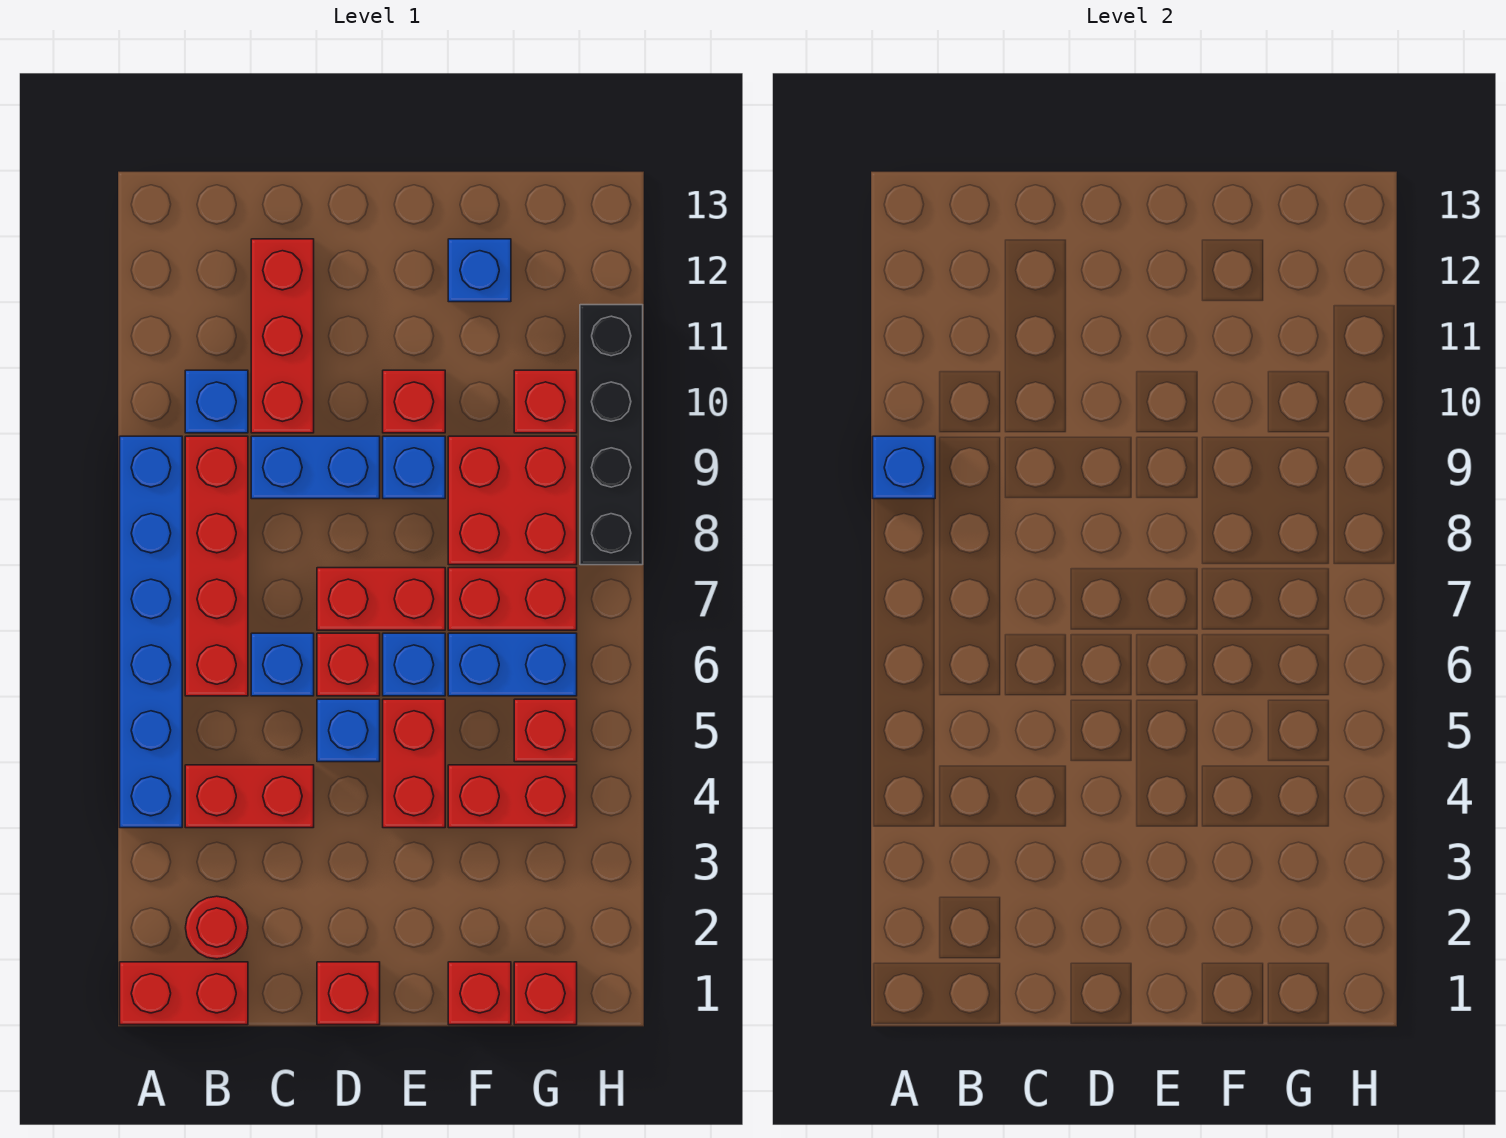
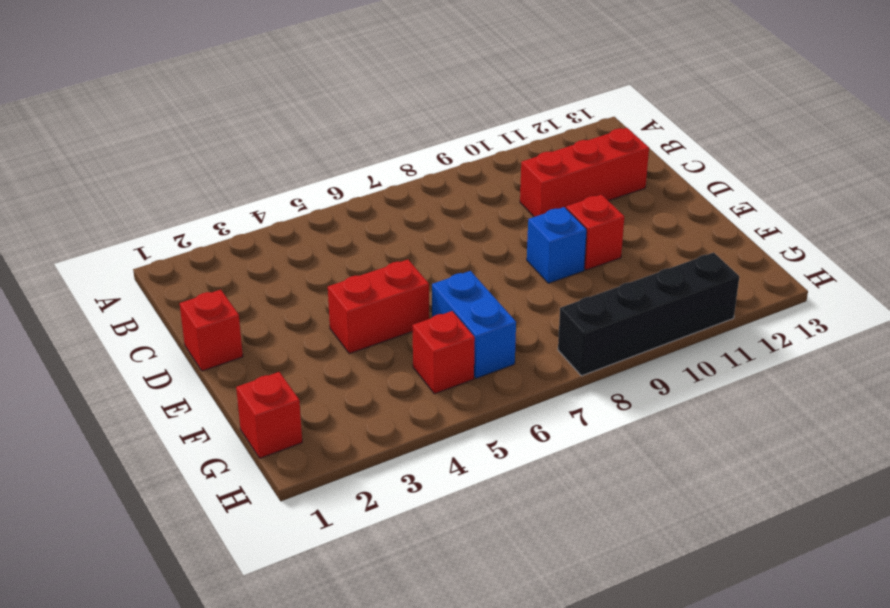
none -> red 1x2 brick [120,962,248,1025]
none -> blue 1x6 brick [120,436,182,828]
none -> red 1x1 round brick [186,896,248,959]

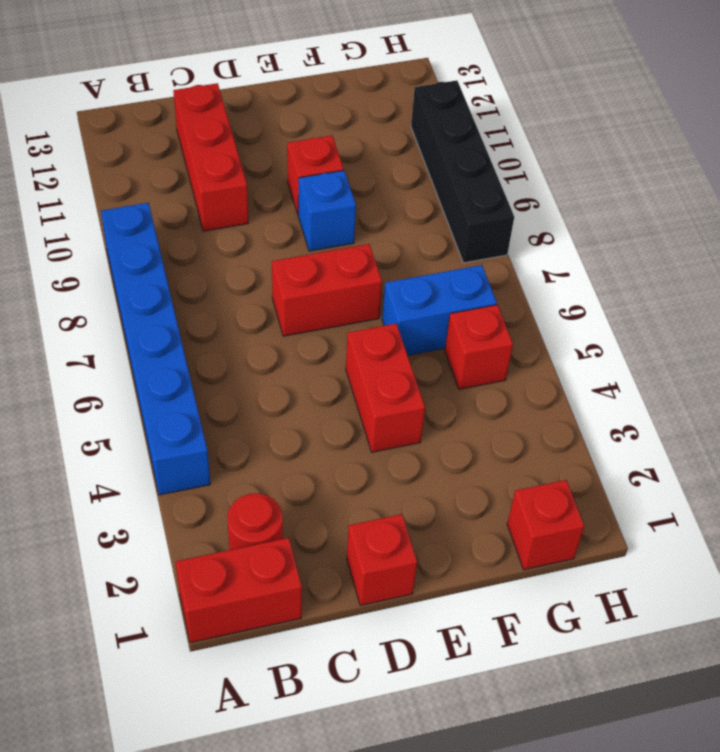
none -> red 1x2 brick [185,765,314,828]
none -> red 1x4 brick [185,436,248,696]
none -> blue 1x1 brick [185,370,248,433]

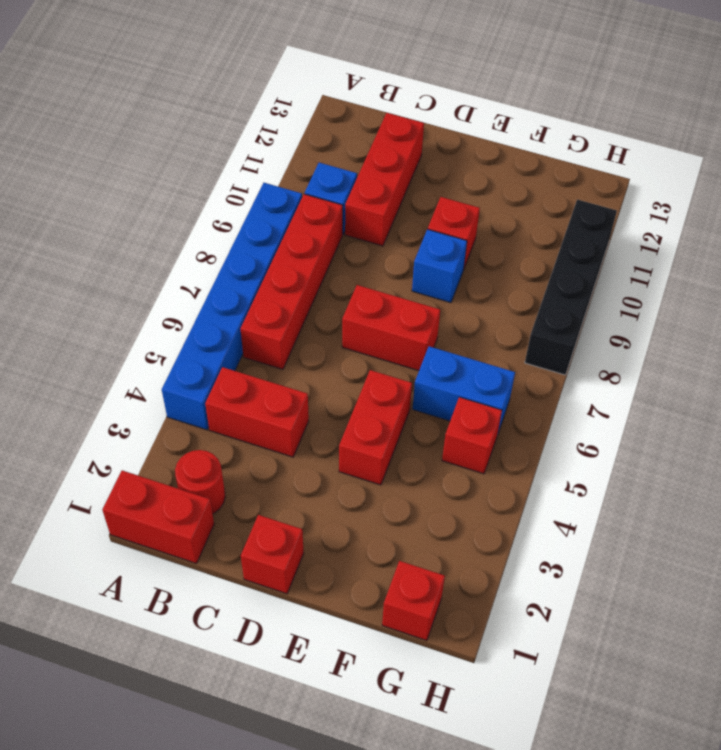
none -> blue 1x1 brick [251,633,314,696]
none -> blue 1x2 brick [251,436,380,499]
none -> blue 1x1 brick [317,699,380,762]

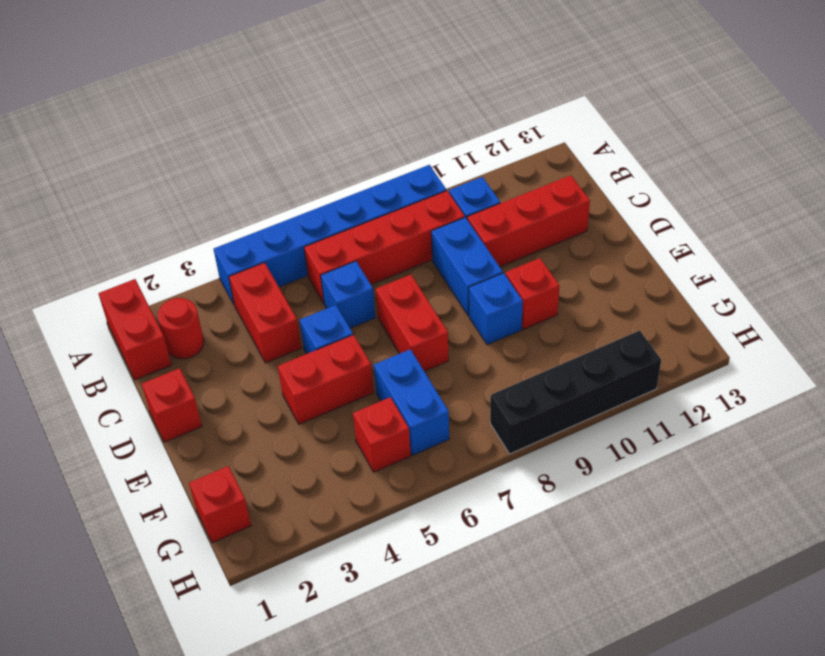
none -> red 1x1 brick [317,633,380,696]
none -> blue 1x1 brick [383,633,445,696]
none -> red 1x1 brick [448,962,511,1025]

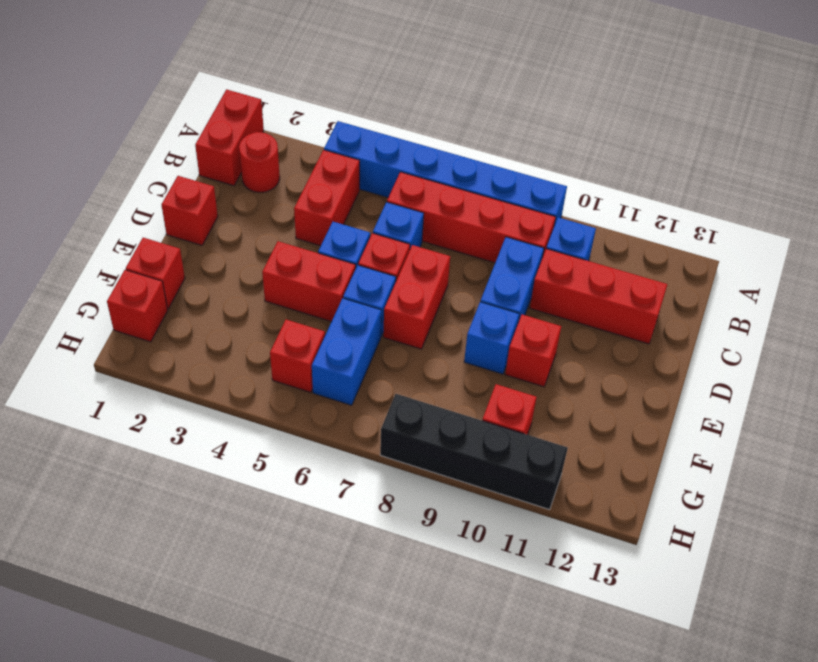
none -> red 1x2 brick [448,765,577,828]
none -> red 1x2 brick [448,568,577,630]
none -> red 2x2 brick [448,436,577,565]

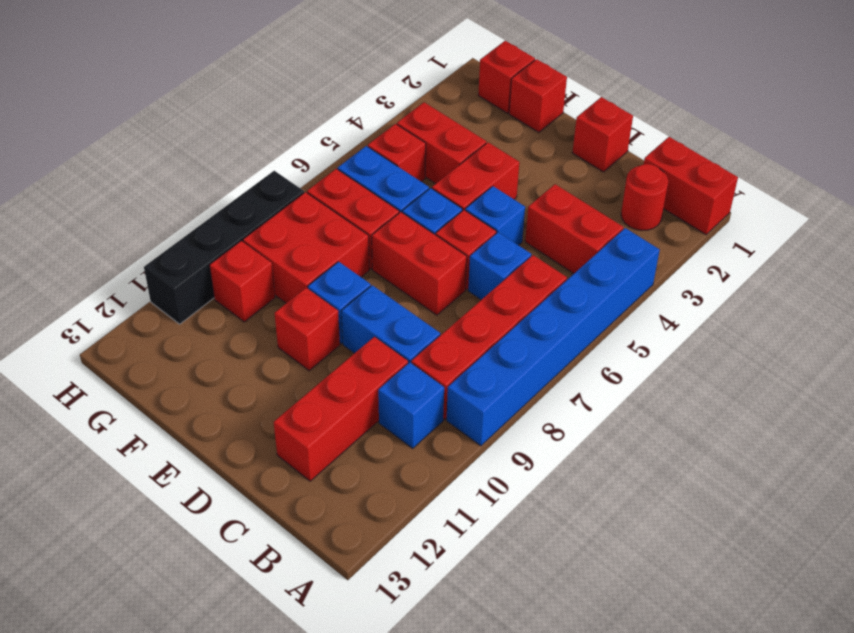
none -> blue 1x1 brick [448,239,511,302]
none -> blue 1x1 brick [873,436,935,499]

